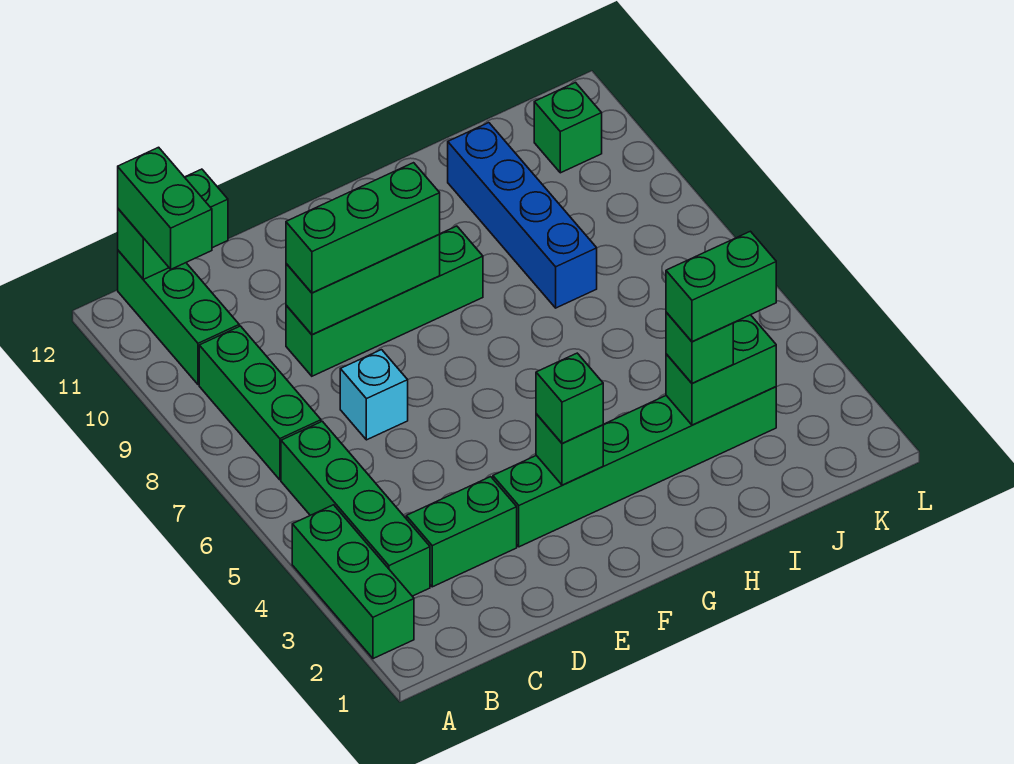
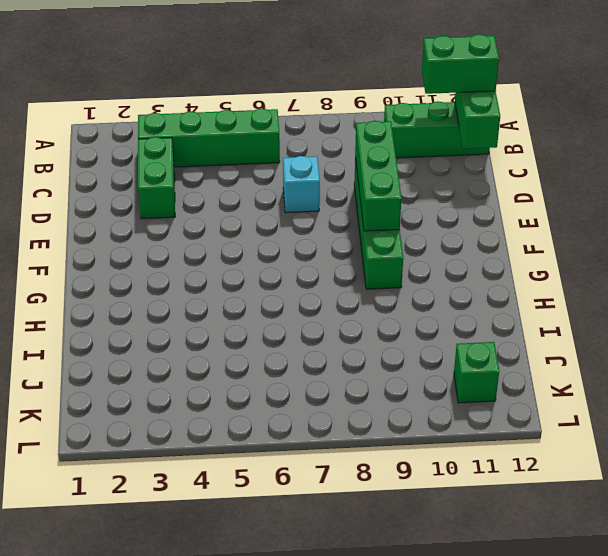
none -> green 1x3 brick [292,505,414,659]
none -> green 1x3 brick [199,326,321,480]
none -> green 1x6 brick [493,387,776,547]

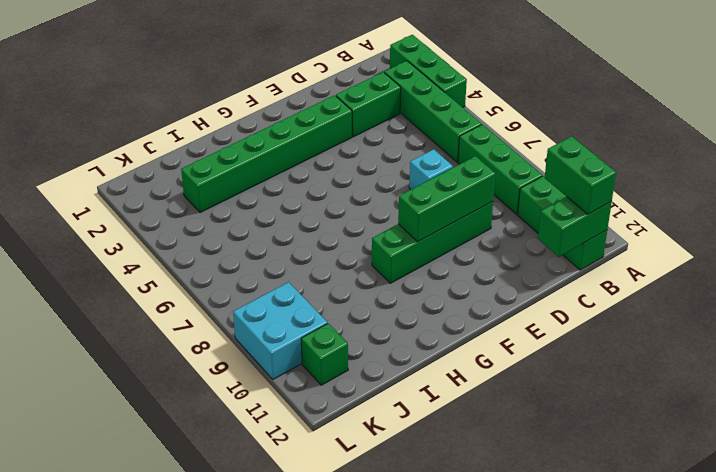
cyan 2x2 brick [233,282,327,379] -> none
none -> blue 1x4 brick [448,123,597,308]
none -> green 1x1 brick [536,414,603,485]
none -> green 1x2 brick [666,315,776,425]

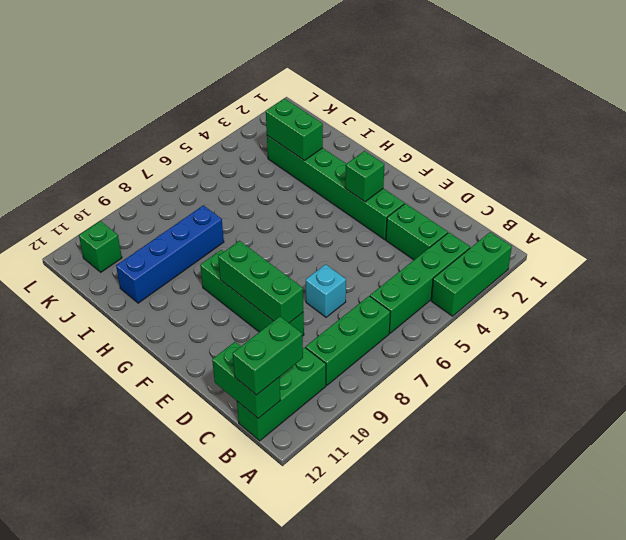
none -> green 1x3 brick [286,163,440,293]
none -> green 1x1 brick [536,353,603,444]
none -> green 1x1 brick [666,312,733,383]

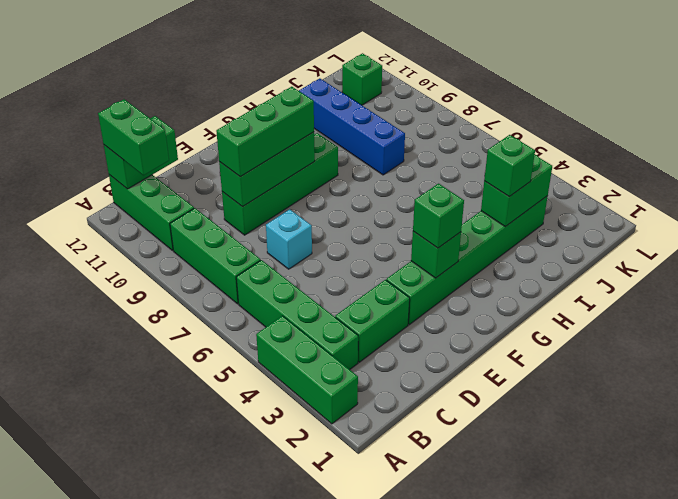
none -> green 1x2 brick [666,231,776,342]

